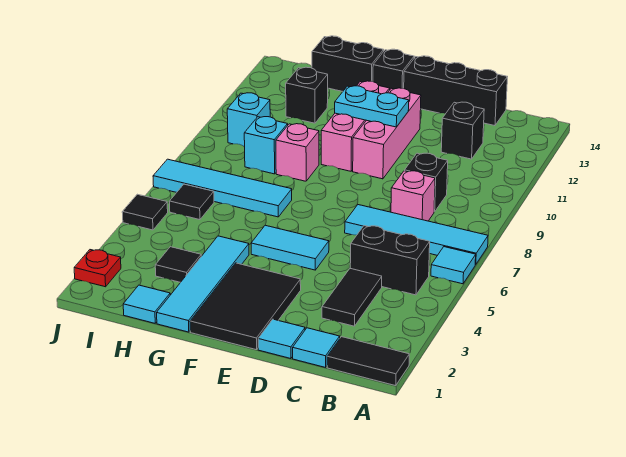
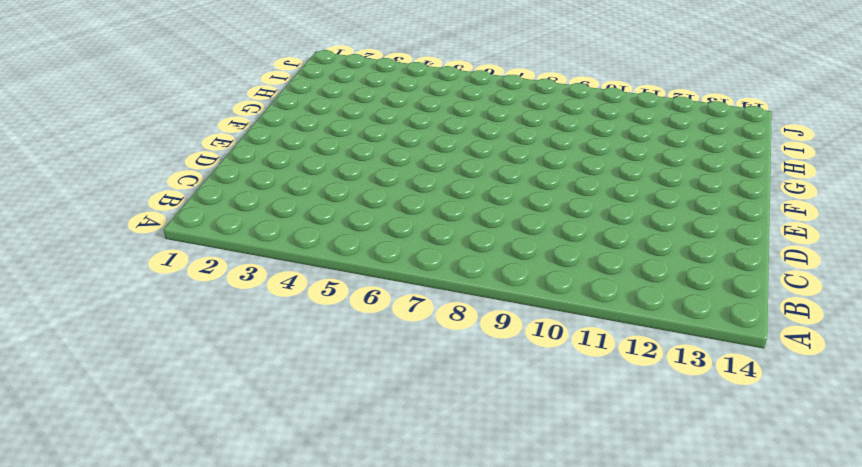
none -> black 1x2 tile [327,337,409,386]
none -> cyan 1x1 tile [431,247,476,284]
none -> cyan 1x4 tile [345,205,488,265]

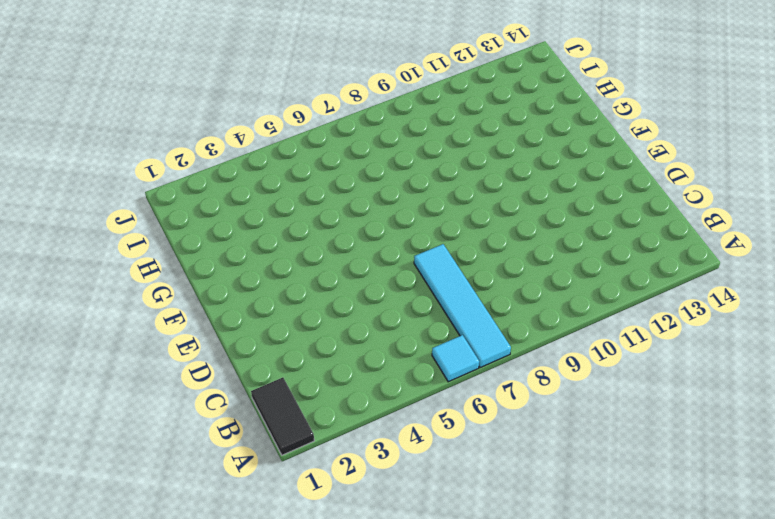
none -> black 1x2 brick [350,226,430,295]
none -> cyan 1x1 tile [293,328,340,367]
none -> black 1x2 tile [322,269,382,326]

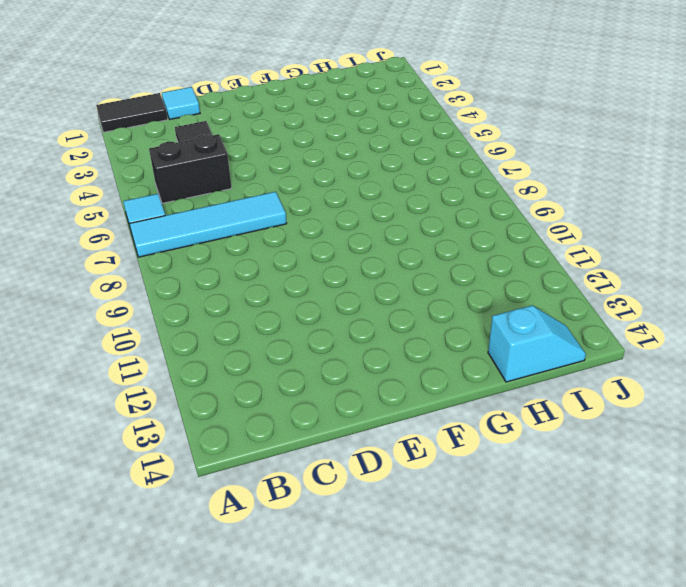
cyan 1x2 slope [488,305,586,382] -> black 1x2 brick [312,36,384,91]
none -> pink 1x1 brick [391,171,435,221]
none -> black 1x1 brick [405,153,448,211]
none -> black 1x1 brick [441,102,484,159]

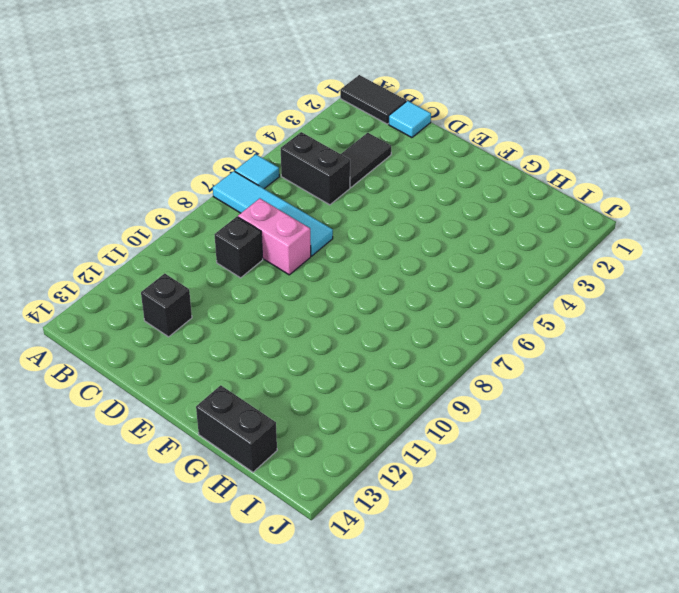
pink 1x2 brick [238,199,311,275] -> pink 1x1 brick [391,171,435,221]
none -> black 1x3 brick [404,56,507,126]
none -> cyan 1x1 tile [258,319,305,359]
none -> black 2x3 tile [190,263,301,350]

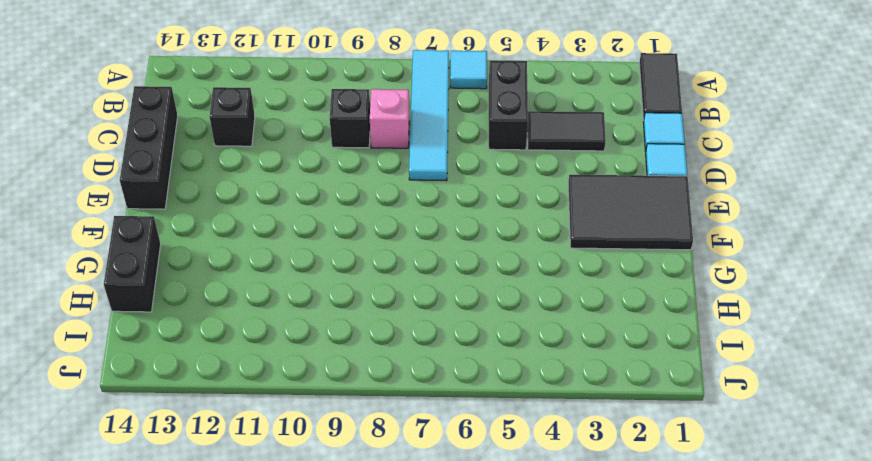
none -> cyan 1x2 tile [251,225,329,270]
none -> pink 1x3 brick [353,88,421,179]
none -> pink 1x3 brick [321,81,390,171]

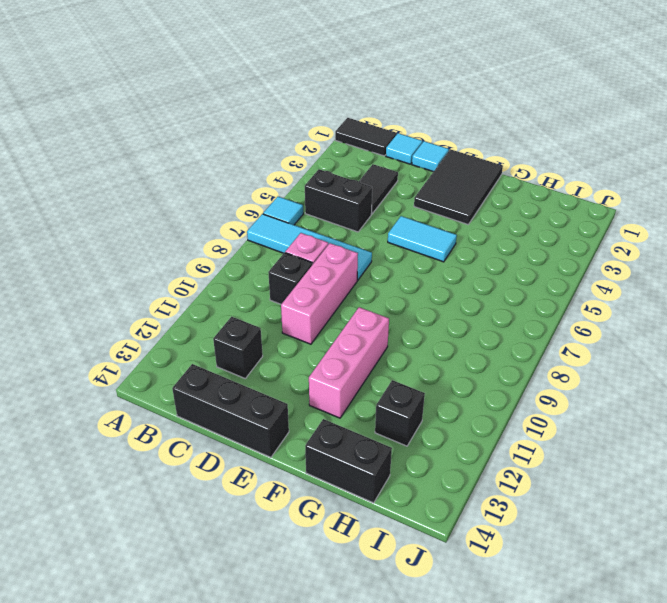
pink 1x3 brick [281,243,358,344] -> pink 1x3 brick moved to [353,88,421,179]
none -> black 1x1 brick [373,49,414,89]
none -> cyan 1x4 tile [157,236,249,332]
none -> cyan 1x4 tile [153,159,292,217]

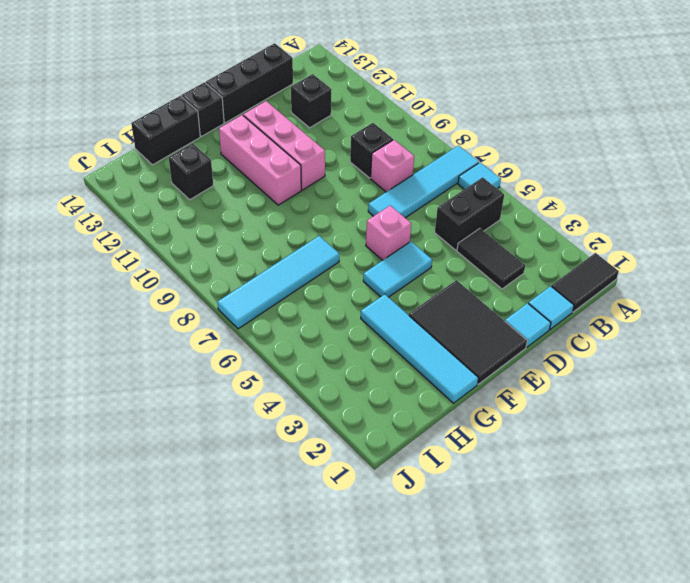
pink 1x1 brick [366,206,411,260] -> pink 1x1 brick moved to [276,124,319,181]
none -> cyan 1x1 tile [123,285,170,323]
none -> black 1x1 tile [155,247,201,282]
none -> cyan 1x1 brick [244,117,288,174]

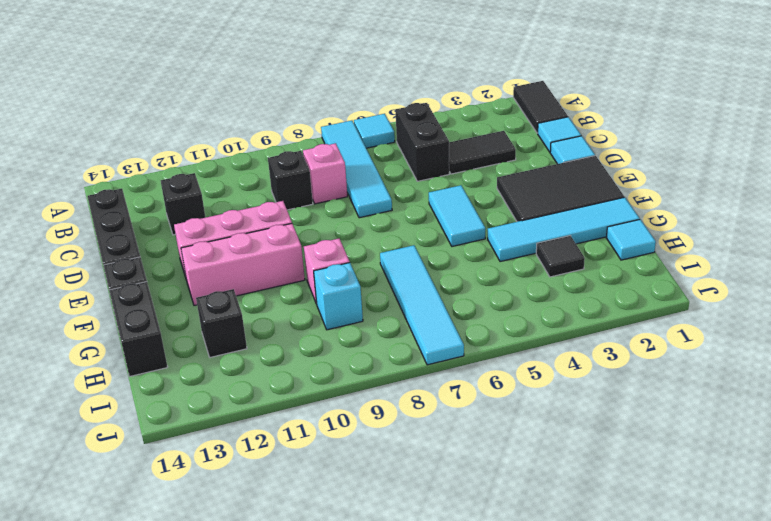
none -> black 1x1 tile [170,184,214,220]
none -> cyan 1x1 brick [227,93,270,147]
none -> red 1x1 plate [74,250,121,287]

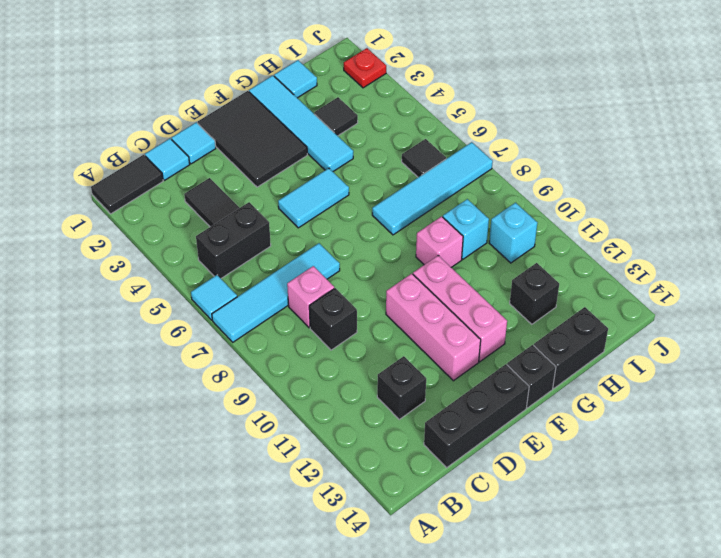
none -> black 1x1 tile [122,194,168,230]
none -> cyan 1x2 plate [335,86,409,127]

